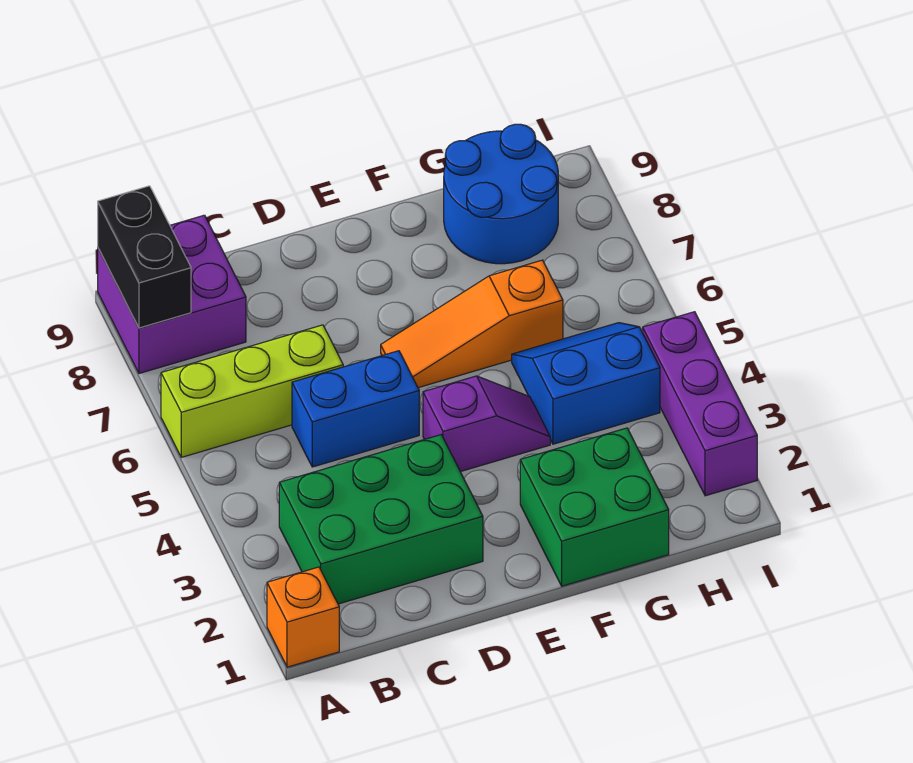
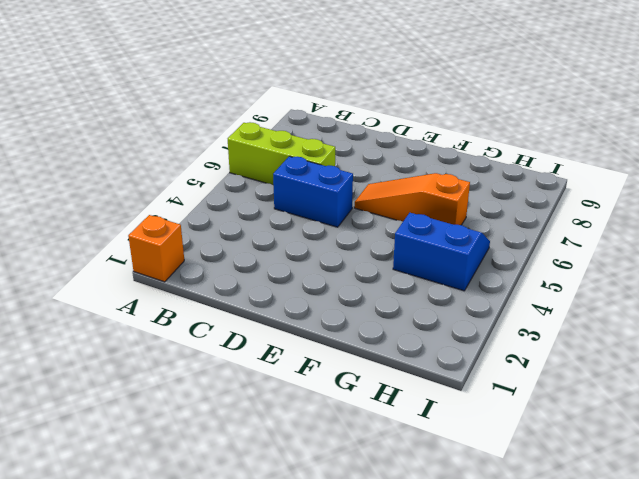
none -> purple 2x2 brick [98,215,246,374]
none -> green 2x3 brick [279,435,483,604]
none -> purple 1x2 slope [423,376,550,472]

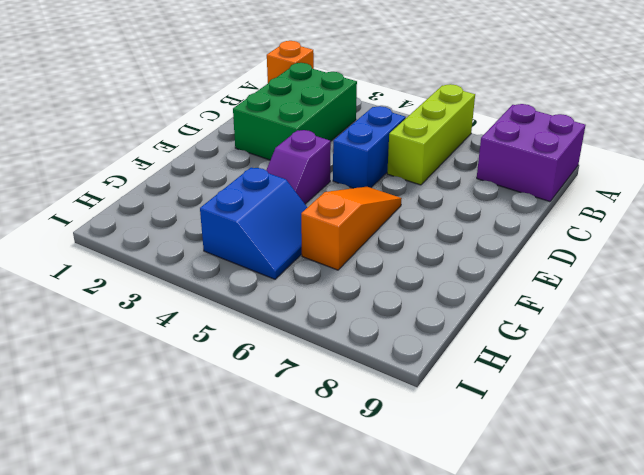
none -> green 2x2 brick [520,428,669,586]
none -> blue 2x2 round brick [444,124,558,264]
none -> purple 1x3 brick [643,312,757,496]

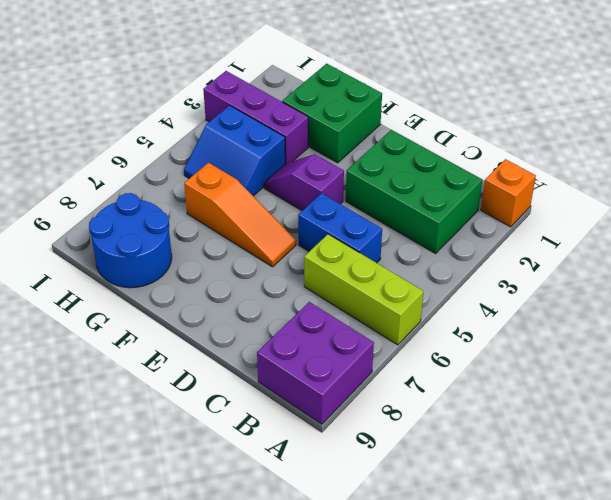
purple 1x3 brick [203,71,308,164] -> purple 1x3 brick turned to [643,312,757,496]
none -> black 1x2 brick [98,186,191,328]

